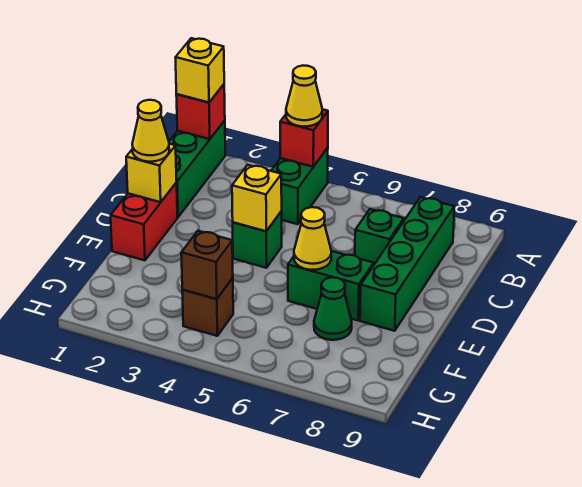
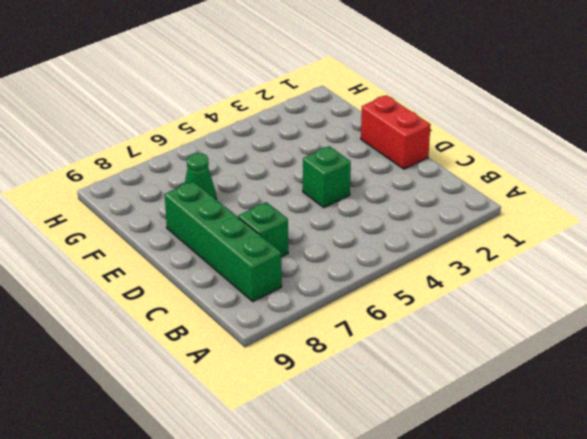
none -> green 1x3 brick [169,120,225,217]
none -> green 1x2 brick [271,148,328,224]
none -> green 1x2 brick [288,251,374,320]

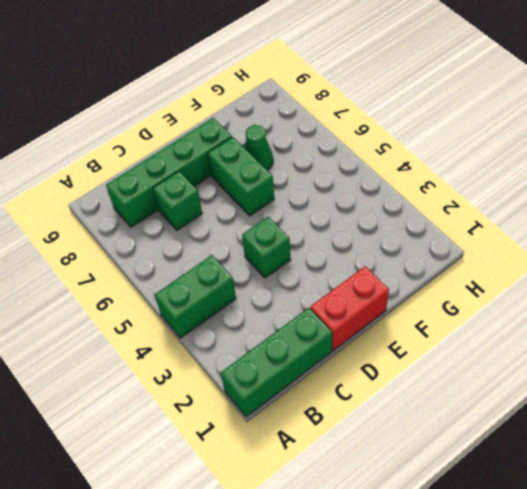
none -> brown 1x1 brick [182,278,233,336]
none -> red 1x1 brick [176,84,225,139]
none -> red 1x1 brick [280,109,328,167]

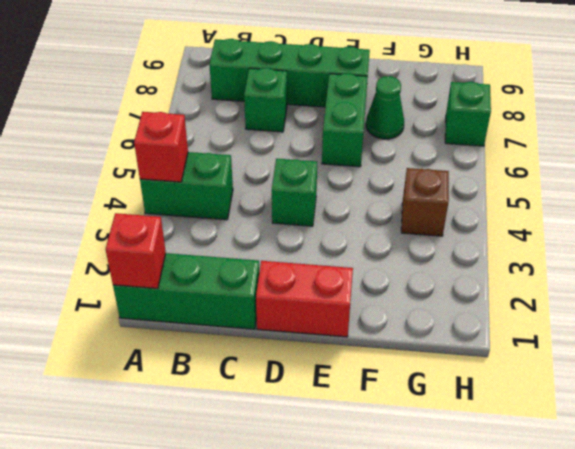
green 1x1 brick [445,82,491,146] -> none
none -> yellow 1x1 brick [126,144,177,202]
none -> yellow 1x1 brick [232,165,282,231]
none -> yellow 1x1 cone [294,207,331,270]

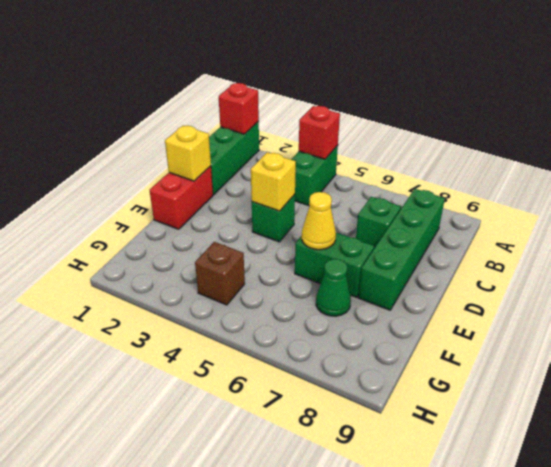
none -> brown 1x1 brick [181,231,233,299]
none -> yellow 1x1 brick [175,38,224,102]
none -> yellow 1x1 cone [286,65,322,127]

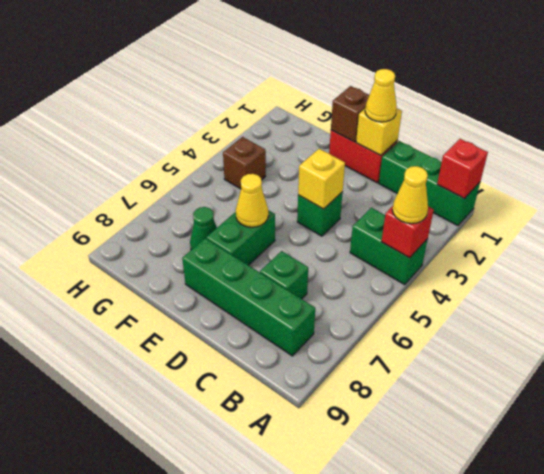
brown 1x1 brick [331,86,369,142] -> brown 1x1 brick moved to [181,231,233,299]
none -> yellow 1x1 brick [175,38,224,102]

